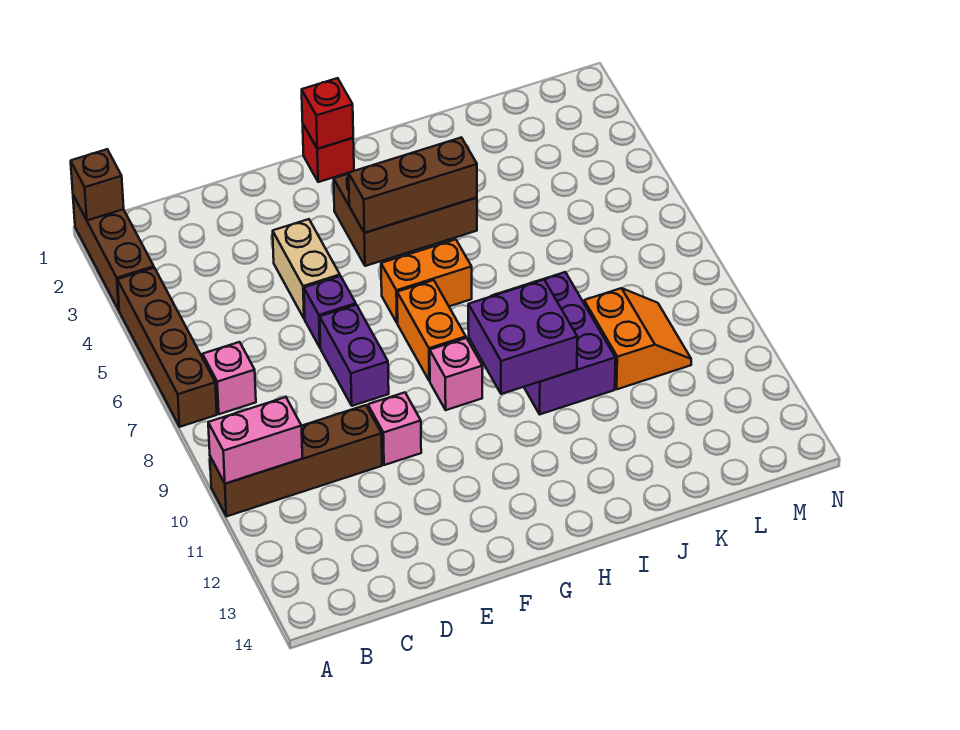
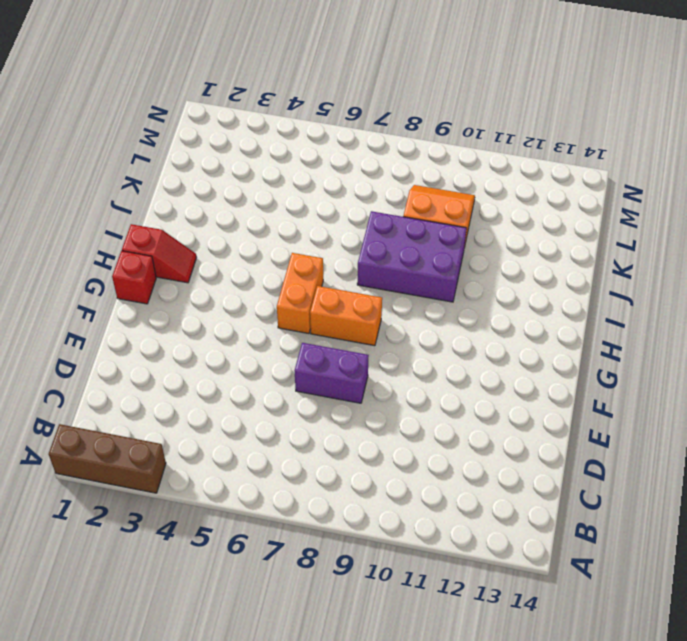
red 1x2 slope [122,224,197,283] -> none
none -> brown 1x4 brick [118,268,217,427]
none -> brown 1x4 brick [210,405,382,516]
none -> pink 1x1 brick [202,342,256,414]

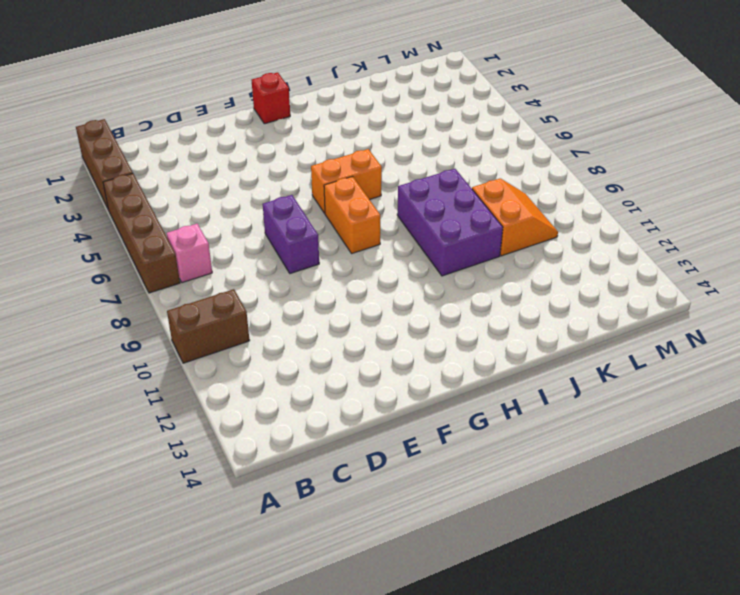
brown 1x2 brick [167,289,250,363] -> brown 1x4 brick [210,405,382,516]
none -> tan 1x2 brick [273,219,340,319]
none -> purple 1x1 brick [304,276,356,348]
none -> pink 1x1 brick [368,393,421,465]

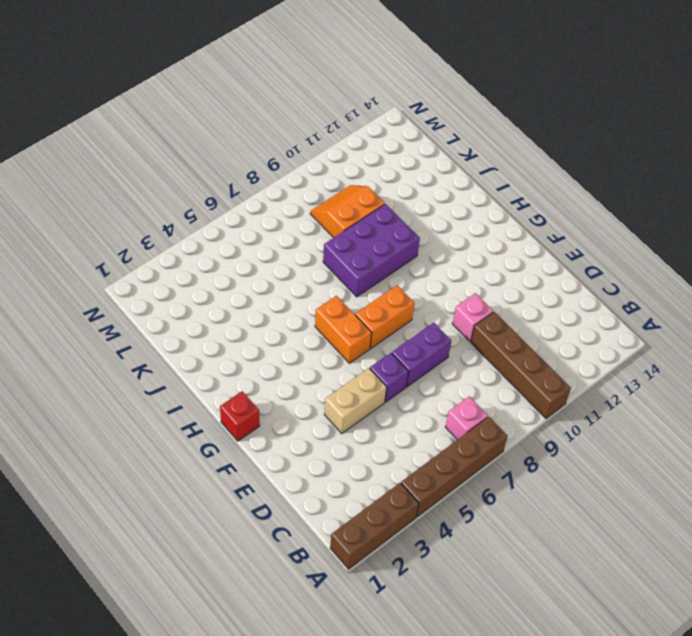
none -> brown 2x3 brick [334,174,477,266]
none -> pink 1x1 brick [430,338,482,410]
none -> brown 1x1 brick [71,149,124,220]

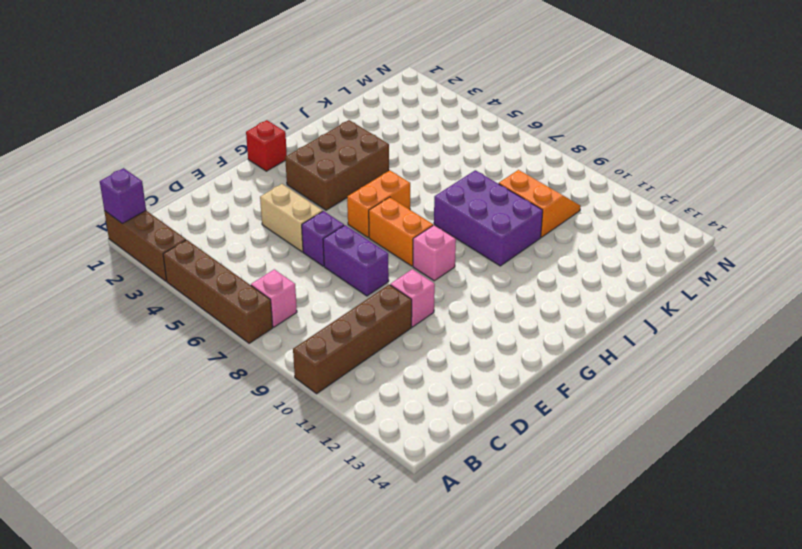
purple 1x1 brick [100,168,146,224] -> brown 1x1 brick [71,149,124,220]
none -> pink 1x2 brick [208,397,302,484]
none -> red 1x1 brick [302,78,353,149]
none -> brown 1x3 brick [349,137,477,233]

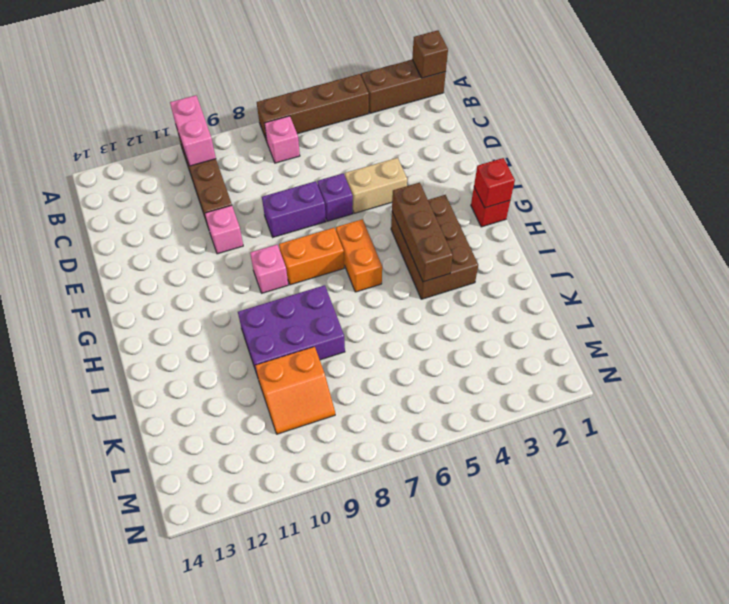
none -> purple 2x2 brick [468,280,577,394]

